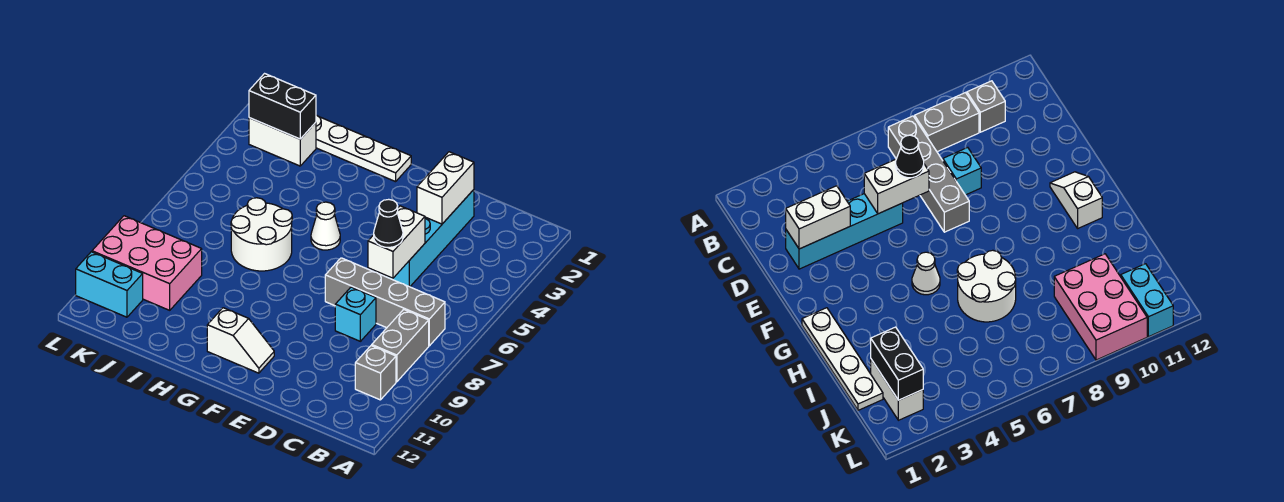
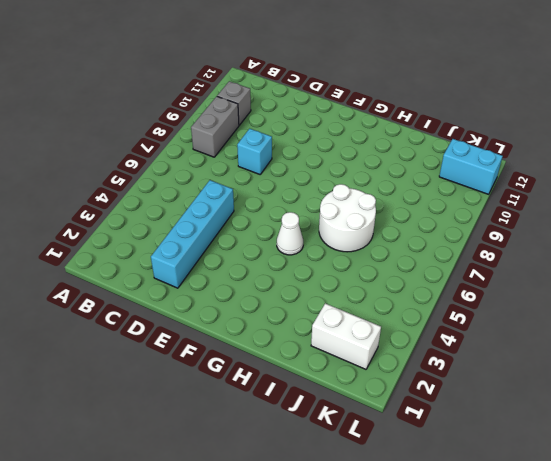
none -> grey 1x4 brick [325,258,445,346]
none -> white 1x2 slope [207,308,274,373]
none -> white 1x4 plate [316,115,411,182]

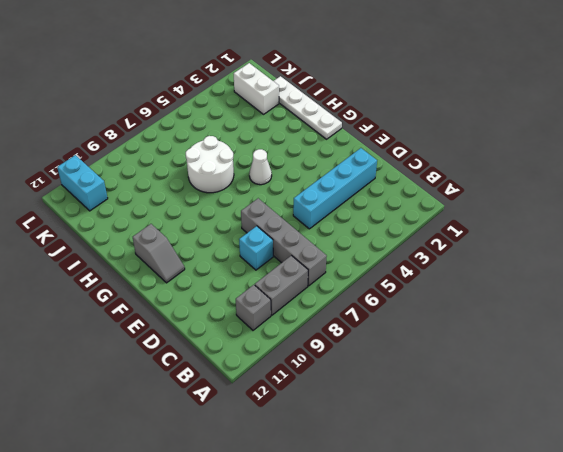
grey 1x2 slope [133,224,185,283] -> white 1x2 slope [207,308,274,373]
none -> pink 2x3 brick [92,216,202,310]
none -> white 1x2 brick [417,152,474,224]
none -> white 1x2 brick [368,206,425,278]

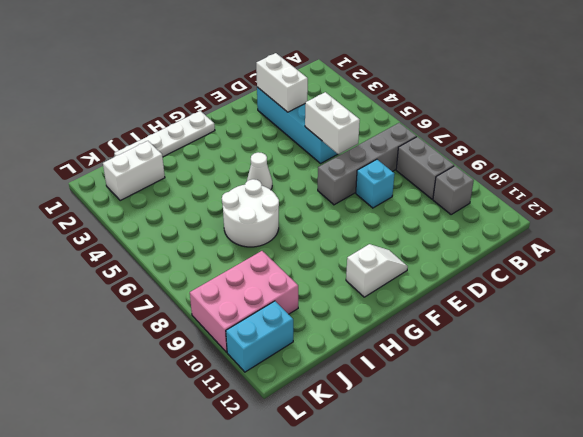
none -> black 1x2 brick [249,74,316,139]
none -> black 1x1 cone [374,199,403,247]

